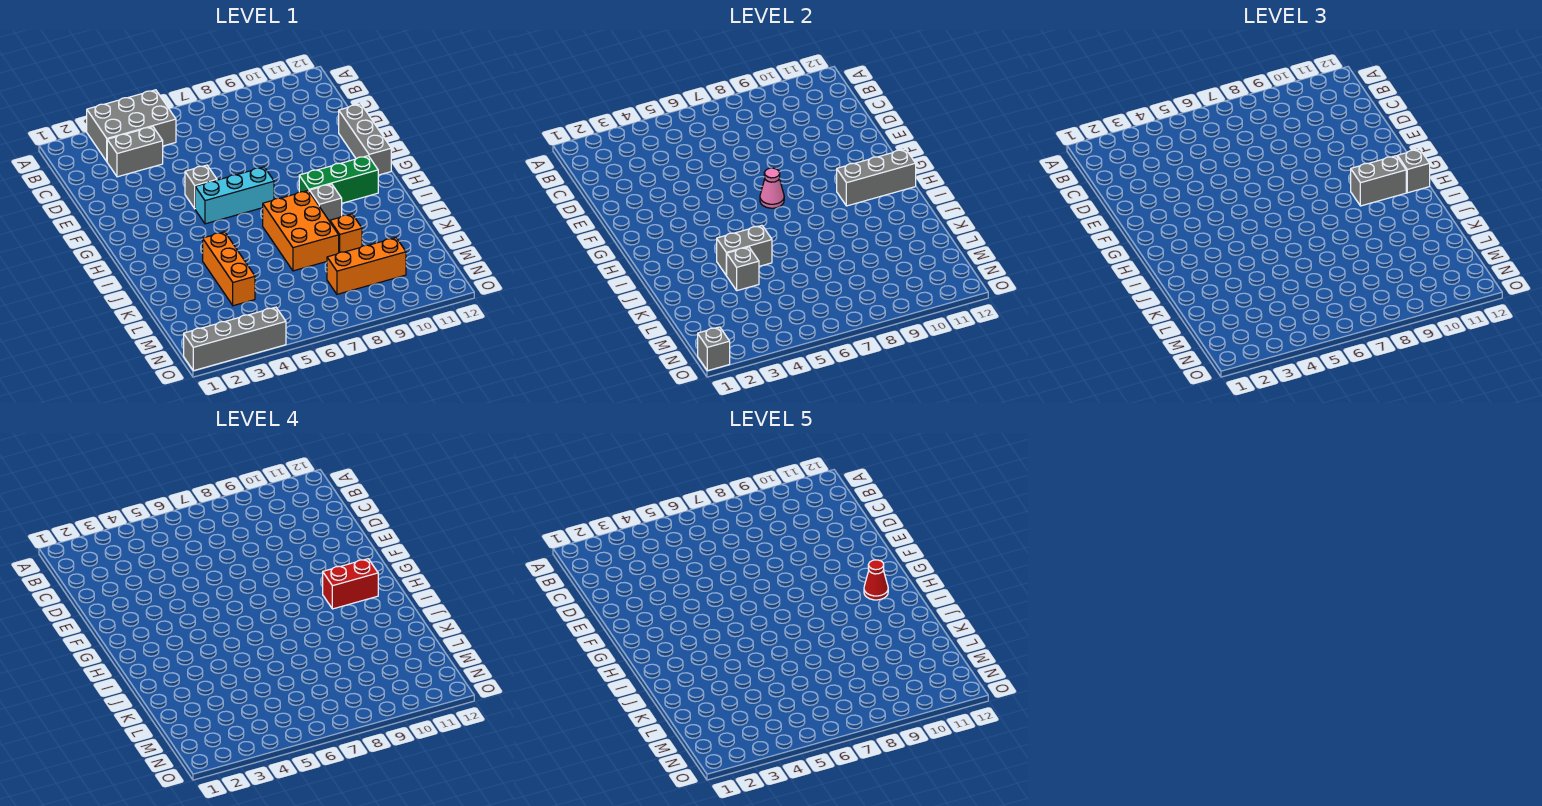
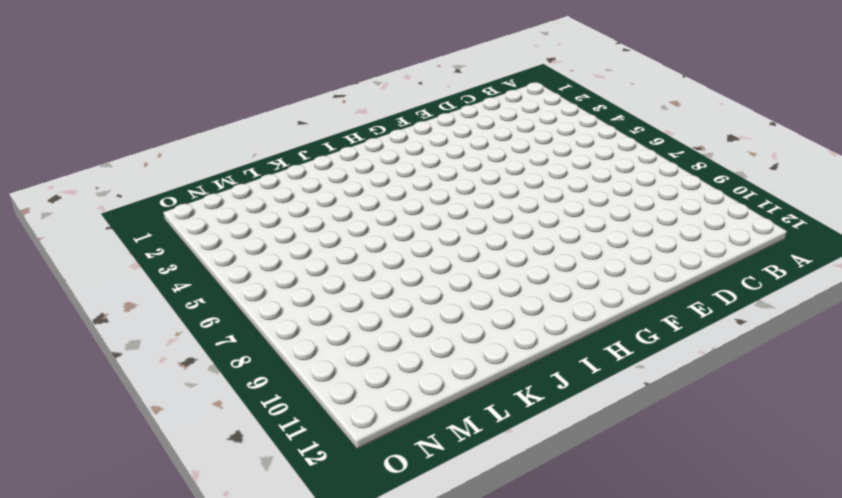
none -> grey 2x3 brick [87,90,176,161]
none -> grey 1x2 brick [107,127,163,177]
none -> grey 1x3 brick [339,104,391,175]

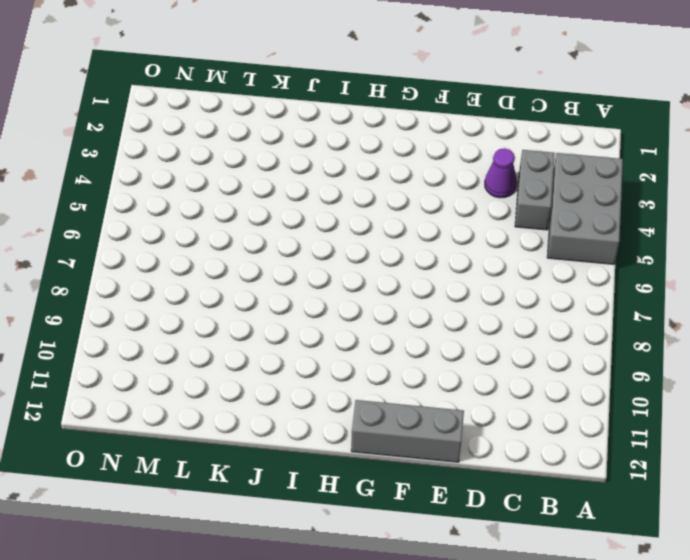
purple 1x1 cone [485,148,517,198] -> none
none -> grey 1x1 brick [185,165,217,208]
none -> cyan 1x3 brick [195,167,274,224]
none -> green 1x3 brick [299,156,378,203]

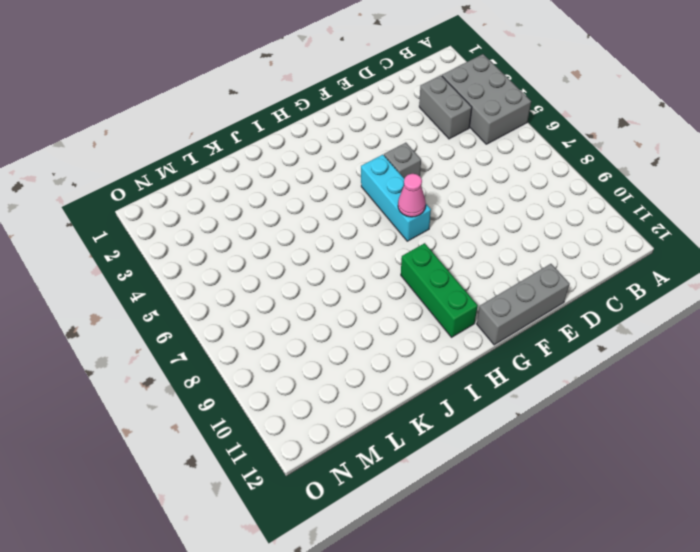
none -> orange 2x3 brick [263,191,339,271]
none -> grey 1x1 brick [309,184,342,221]
none -> orange 1x3 brick [203,232,255,306]

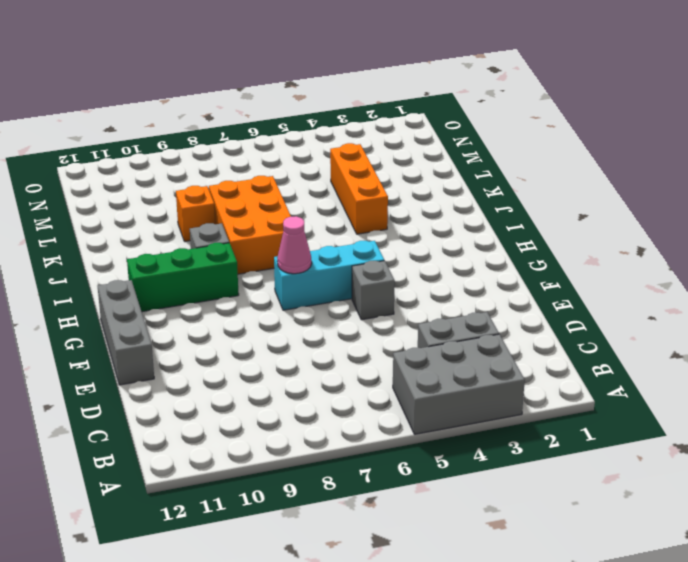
none -> orange 1x3 brick [327,238,406,294]
none -> grey 1x4 brick [184,307,286,371]
none -> grey 1x3 brick [837,149,916,206]

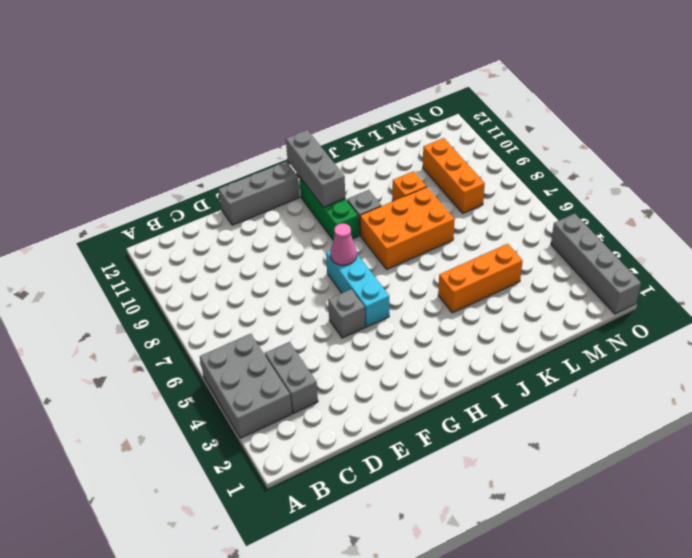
none -> grey 1x2 brick [717,225,772,275]
none -> grey 1x1 brick [726,247,759,291]
none -> grey 1x1 brick [698,327,730,371]

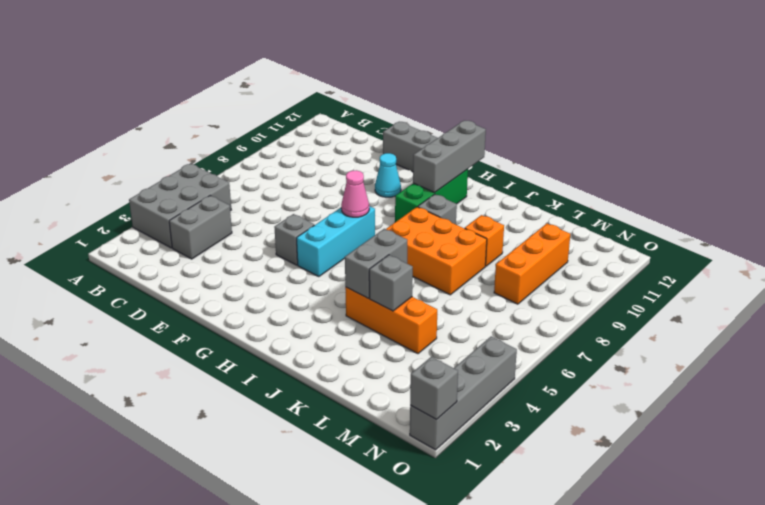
cyan 1x1 cone [375,153,401,197] -> none
none -> grey 1x2 brick [1351,156,1406,206]
none -> grey 1x1 brick [1398,149,1430,193]
none -> red 1x2 brick [323,559,378,609]

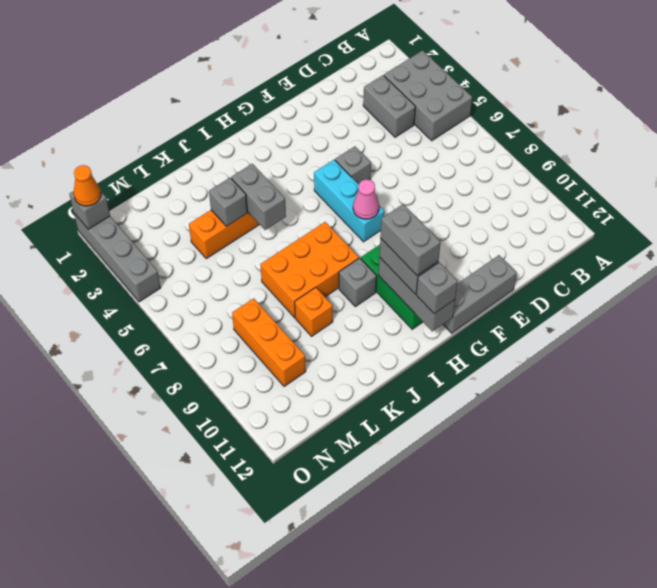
grey 1x2 brick [380,204,441,275] -> red 1x2 brick [323,559,378,609]
orange 1x1 cone [74,165,101,206] -> none
none -> red 1x1 cone [864,560,888,600]

